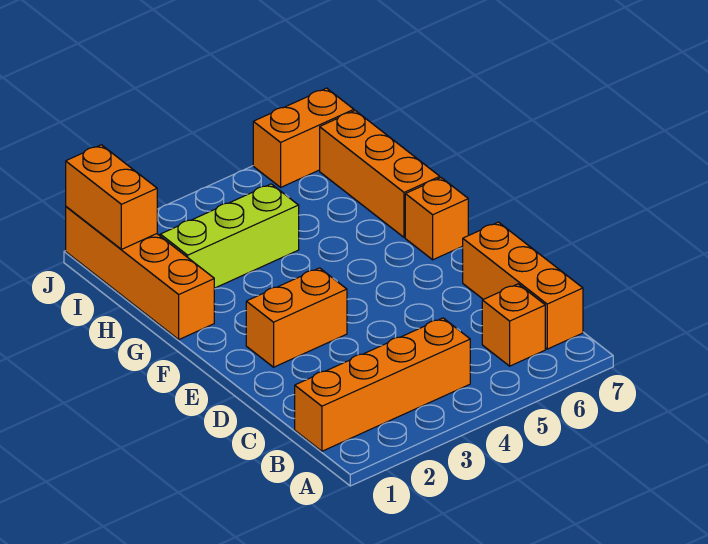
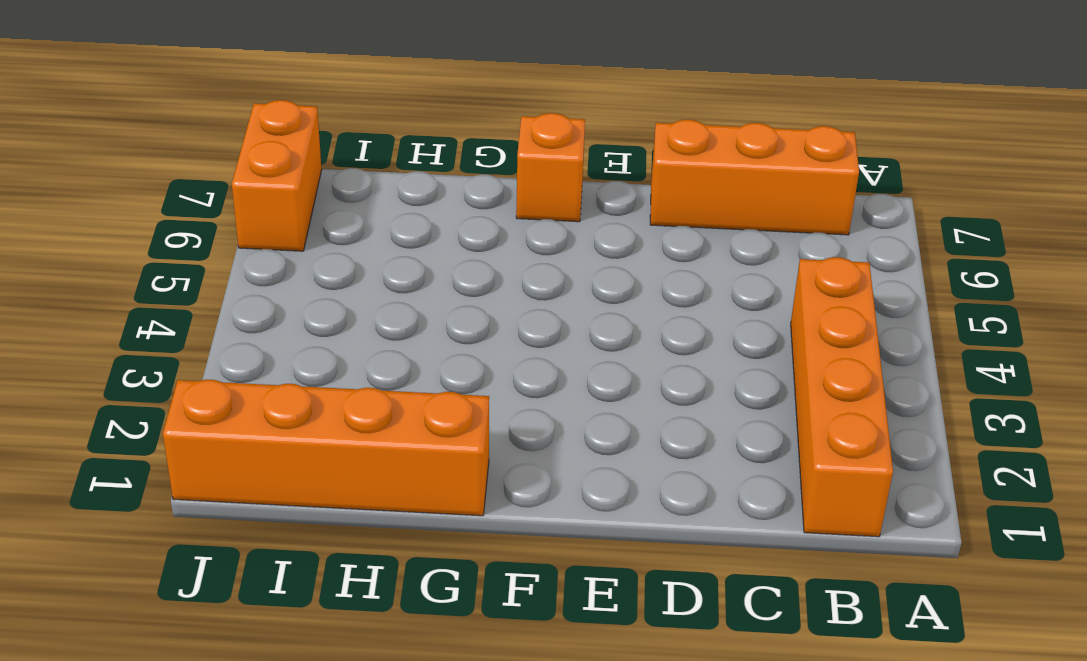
none -> orange 1x1 brick [482,284,545,366]
none -> orange 1x2 brick [246,268,347,367]

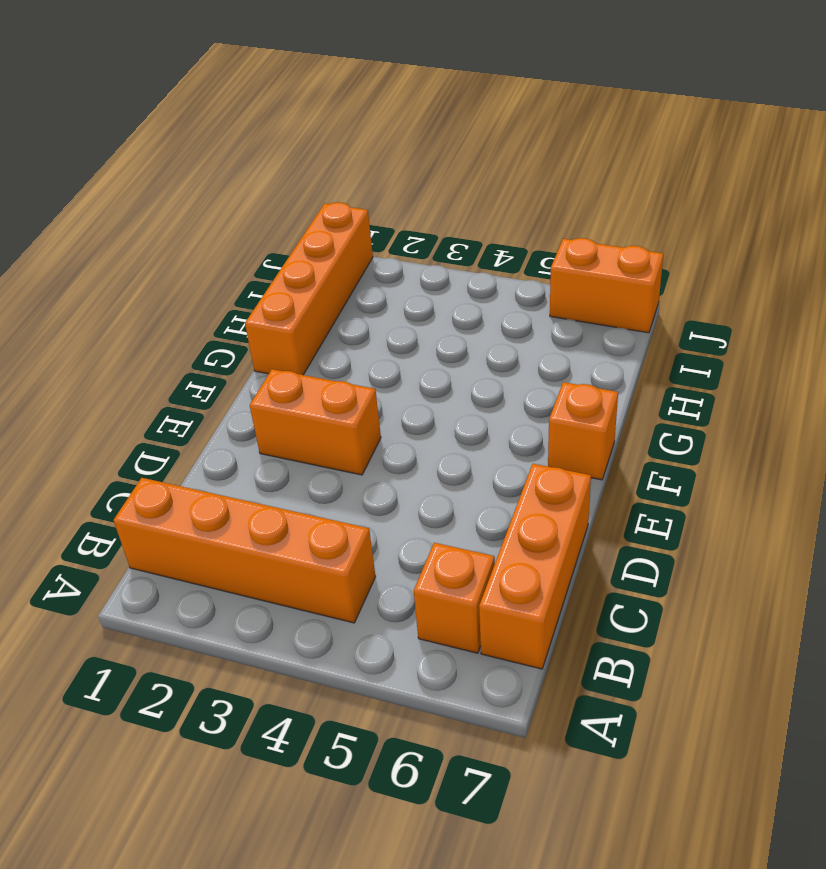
none -> orange 1x3 brick [320,111,440,237]
none -> lime 1x3 brick [160,184,299,288]

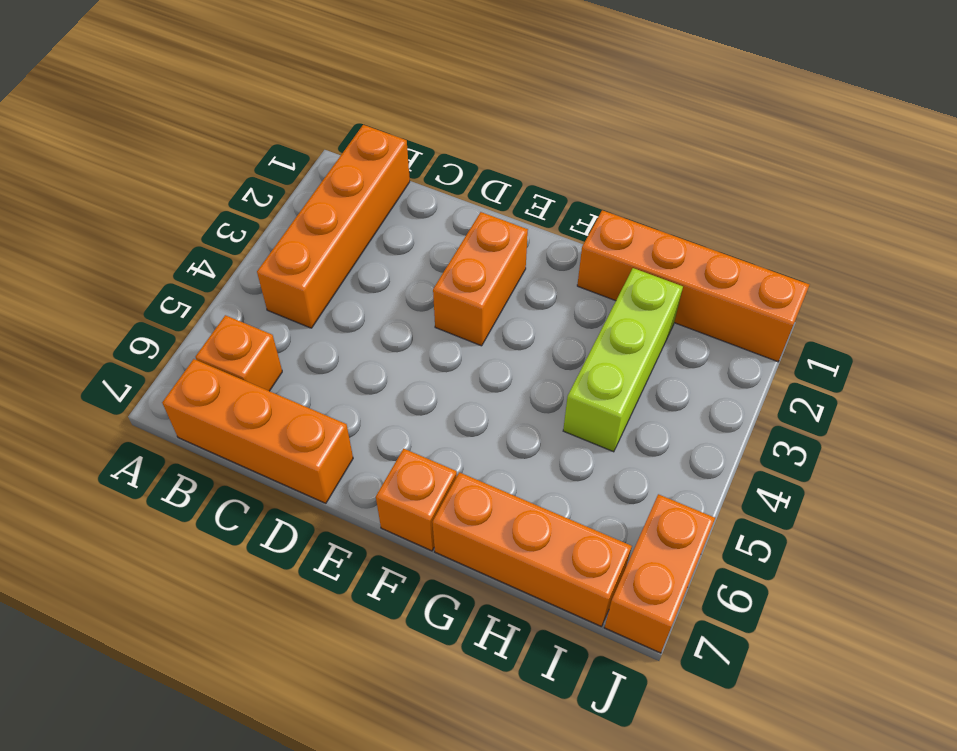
none -> orange 1x2 brick [66,145,157,249]

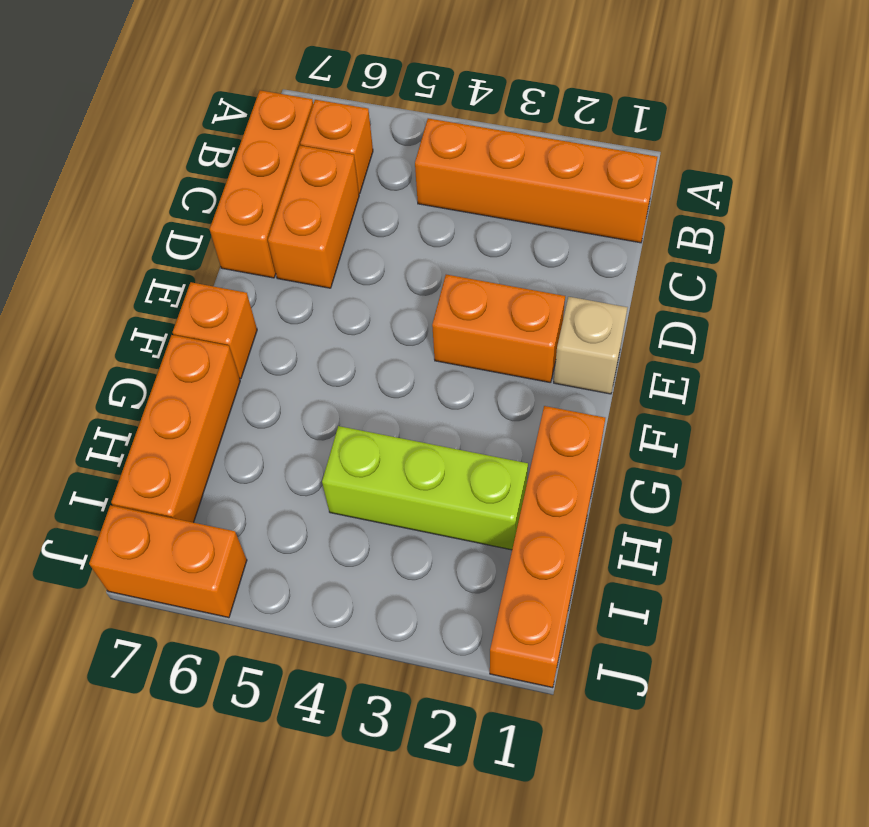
orange 1x2 brick [268,145,359,288] -> orange 1x2 brick moved to [66,145,157,249]
tan 1x1 brick [554,297,628,394] -> none

